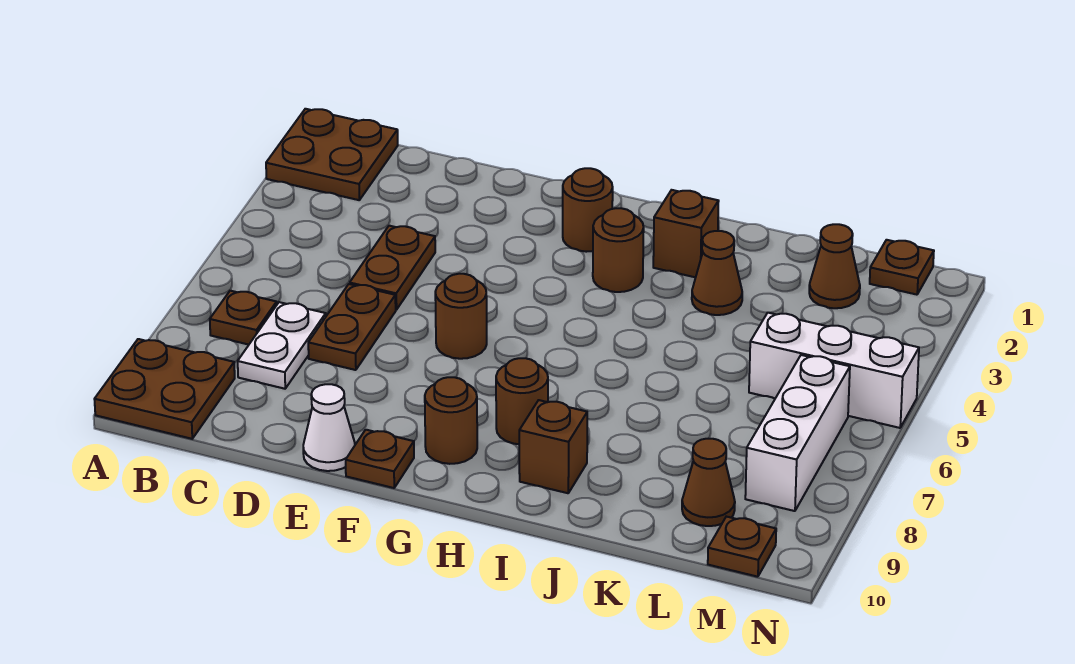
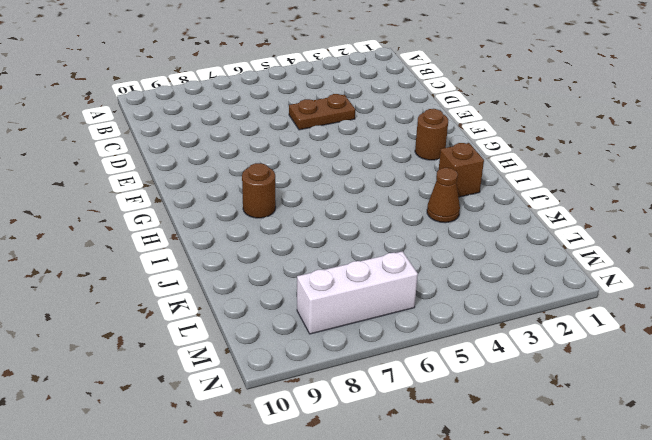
none -> brown 2x2 plate [266,109,398,200]
none -> brown 2x2 plate [94,339,235,439]
none -> brown 1x1 plate [210,291,277,345]

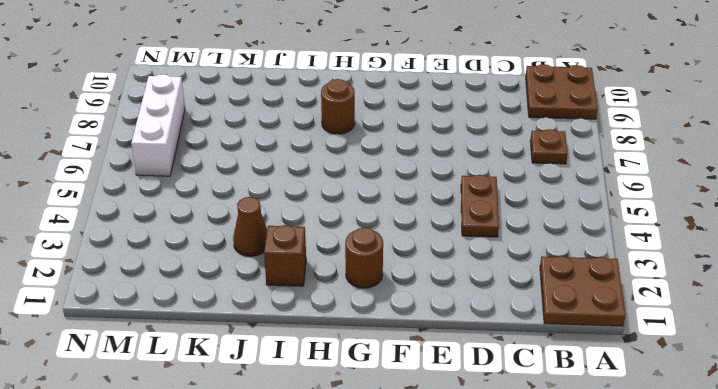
none -> white 1x2 plate [238,302,326,389]
none -> brown 1x2 plate [308,284,396,370]
none -> white 1x1 cone [303,384,355,471]

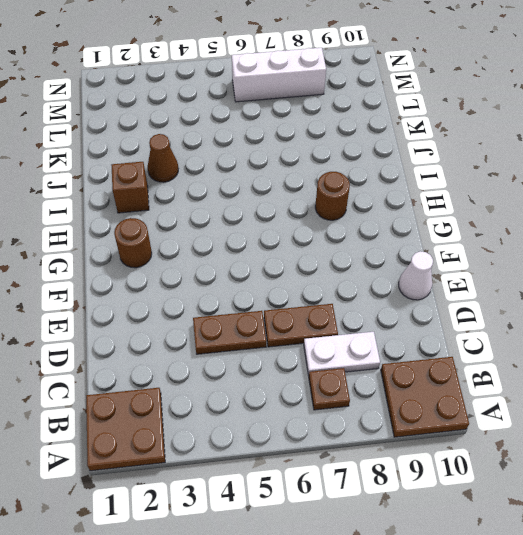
none -> brown 1x1 round brick [435,274,487,359]
none -> brown 1x1 plate [346,430,414,488]
none -> brown 1x1 round brick [425,377,477,464]

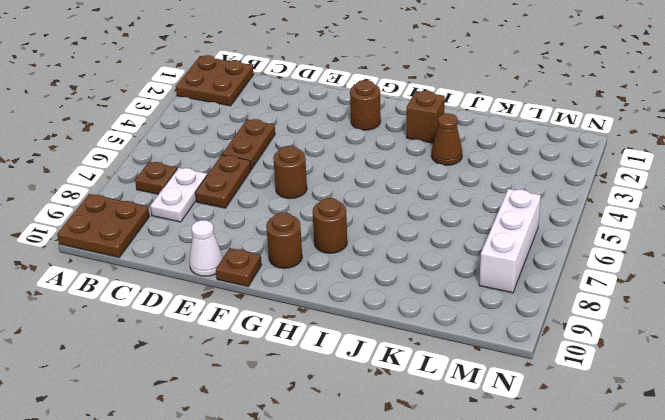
none -> brown 1x1 round brick [593,208,644,292]
none -> brown 1x1 brick [519,400,587,493]
none -> brown 1x1 cone [809,224,860,308]

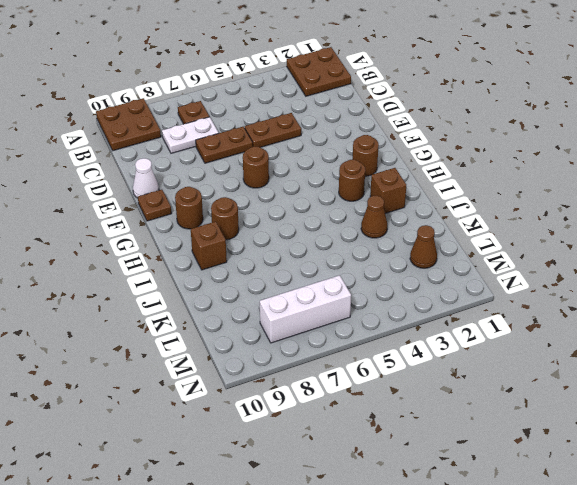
none -> white 1x3 brick [749,313,919,428]
none -> brown 1x1 cone [682,439,735,526]
none -> brown 1x1 plate [870,240,934,295]

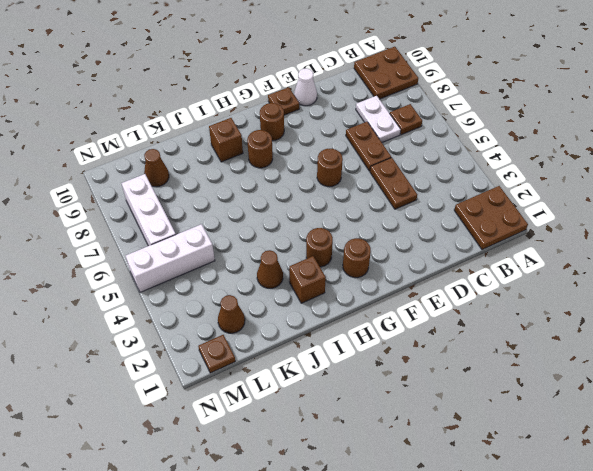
none -> brown 1x1 plate [708,517,776,577]

